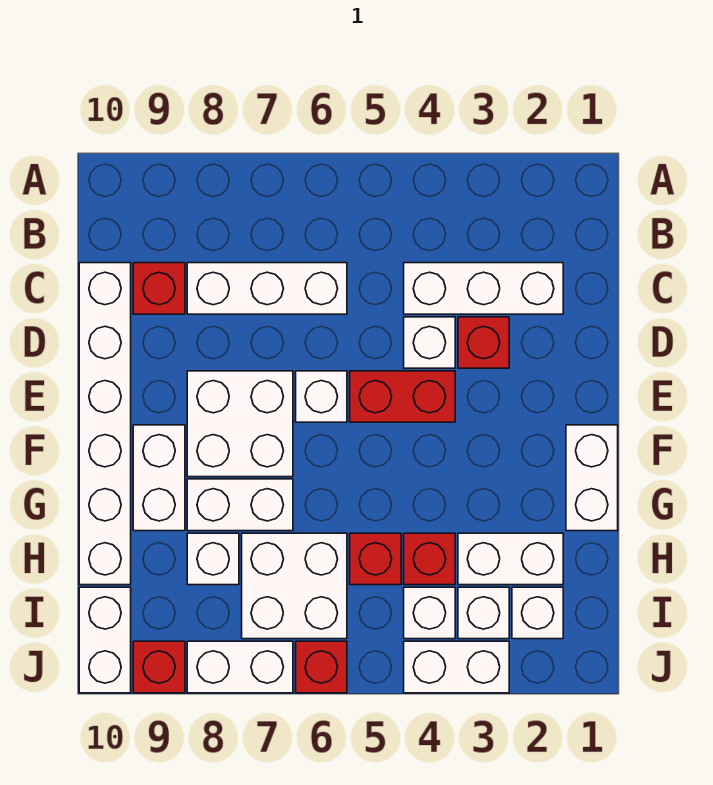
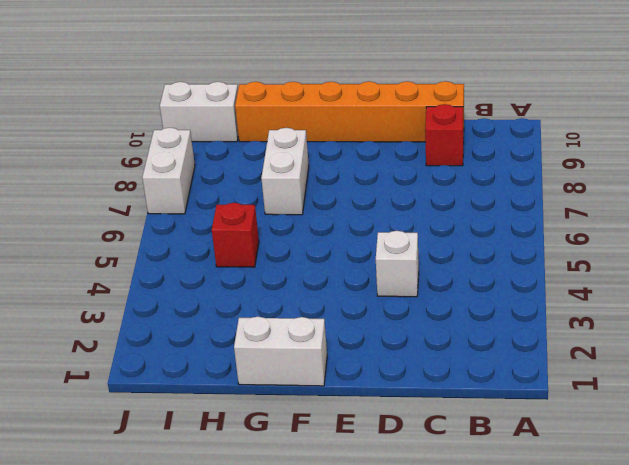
orange 1x6 brick [235,81,464,142] -> white 1x6 brick [79,263,131,585]
none -> white 1x3 brick [404,263,563,314]
none -> white 1x3 brick [187,263,347,314]
none -> red 1x1 brick [458,317,509,368]

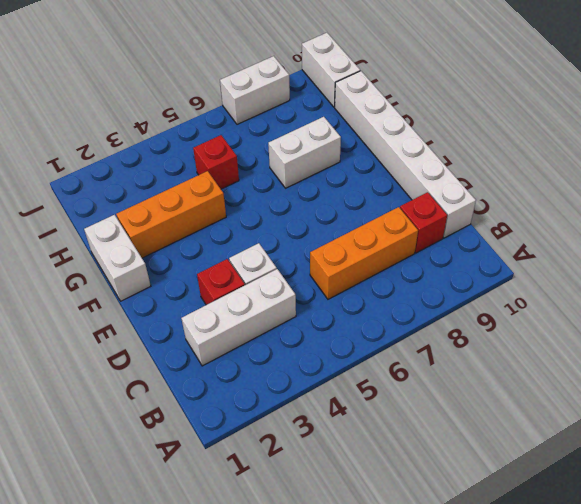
orange 1x3 brick [310,207,418,299] -> white 1x3 brick [187,263,347,314]
orange 1x3 brick [116,171,226,258] -> none
none -> red 1x2 brick [350,371,455,422]
none -> white 1x1 brick [296,371,347,422]
none -> white 2x2 brick [187,371,293,477]

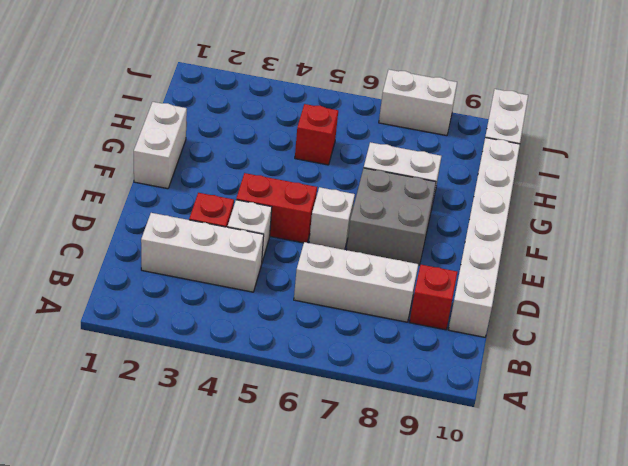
grey 2x2 brick [347,168,436,265] -> white 2x2 brick [187,371,293,477]
none -> white 1x2 brick [133,425,185,531]
none -> white 1x2 brick [458,533,563,585]
none -> red 1x1 brick [404,533,455,585]

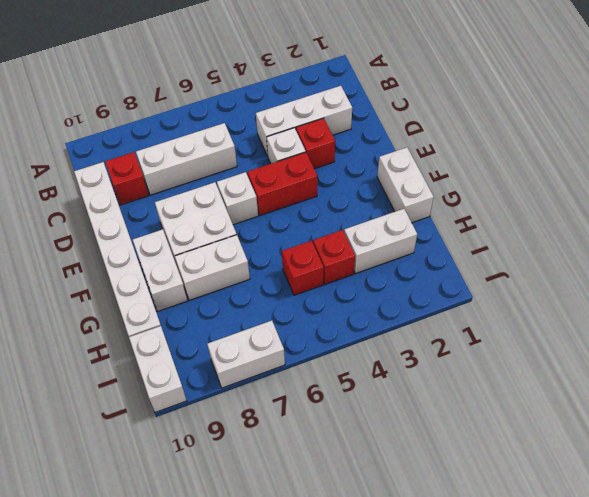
none -> white 2x2 brick [242,533,347,639]
none -> white 1x1 brick [187,533,239,585]
none -> white 1x1 brick [512,587,563,639]

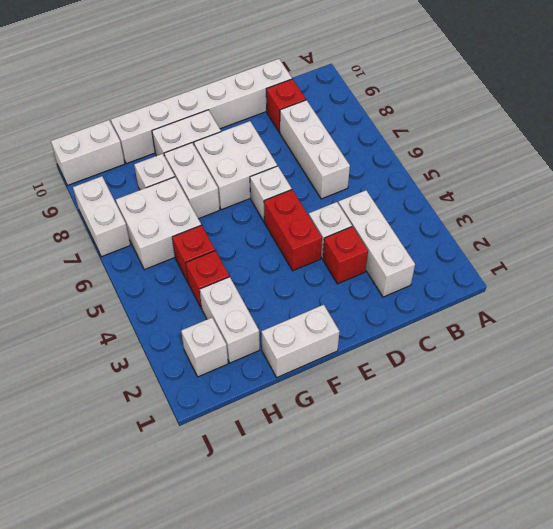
none -> white 1x1 brick [458,587,509,639]
none -> white 1x1 brick [404,587,455,639]
none -> white 1x2 brick [404,641,509,693]

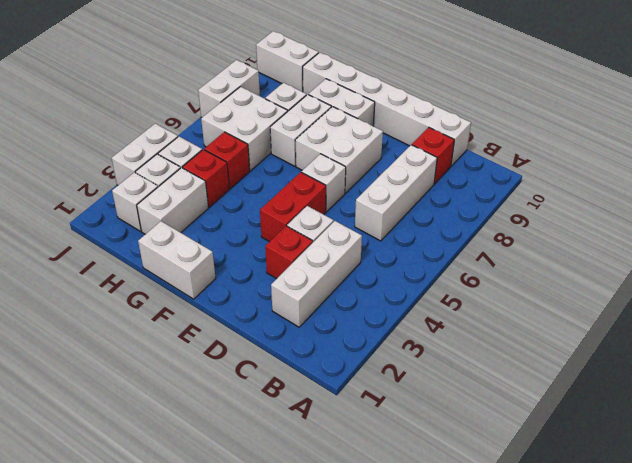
none -> red 1x1 brick [296,641,347,693]
none -> red 1x1 brick [133,641,185,693]

